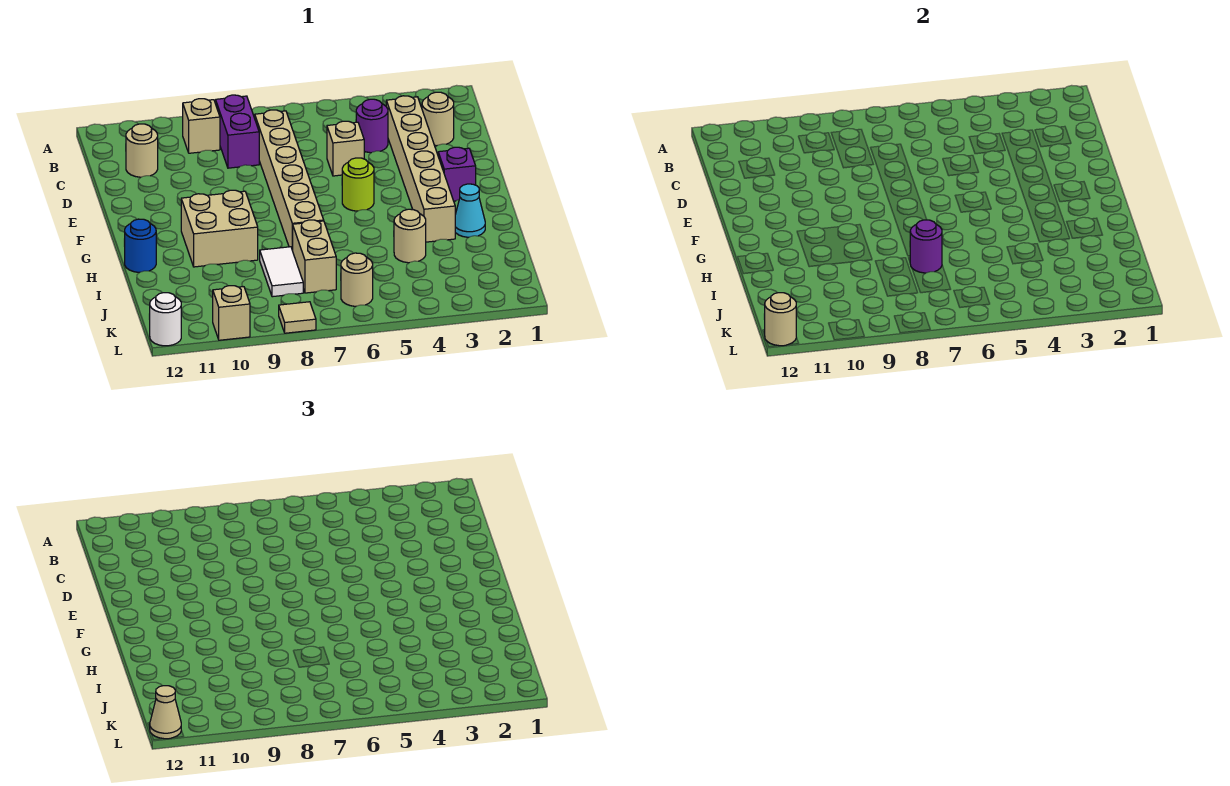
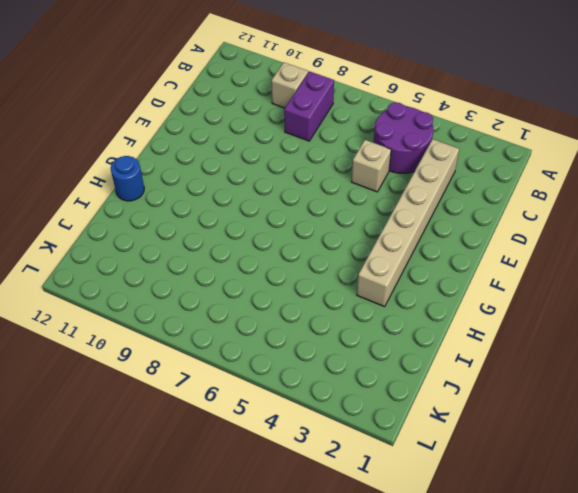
purple 2x2 round brick [373,102,433,173] -> purple 1x1 round brick [356,99,388,153]
none -> tan 1x1 round brick [422,92,454,146]
none -> tan 1x6 brick [255,110,324,251]
none -> tan 1x1 round brick [126,124,158,177]

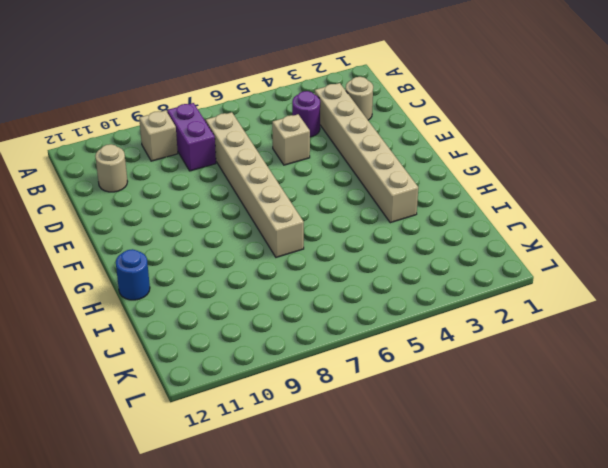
none -> purple 1x1 brick [438,147,476,201]
none -> lime 1x1 round brick [342,158,374,211]
none -> tan 2x2 brick [181,190,258,267]

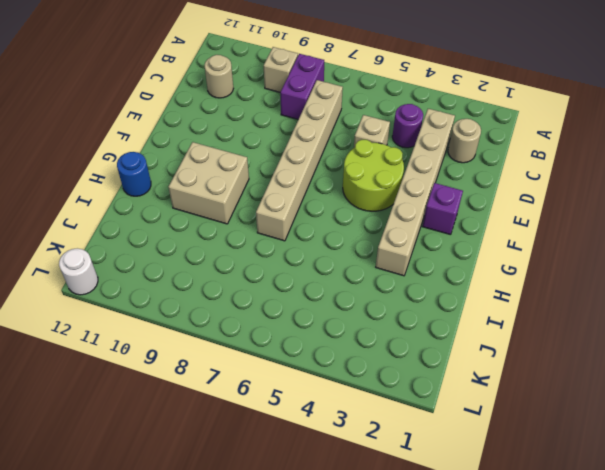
lime 2x2 round brick [343,140,404,211] -> lime 1x1 round brick [342,158,374,211]
none -> cyan 1x1 cone [455,184,485,237]
none -> tan 1x1 round brick [394,209,426,263]
none -> tan 1x2 brick [293,220,336,293]

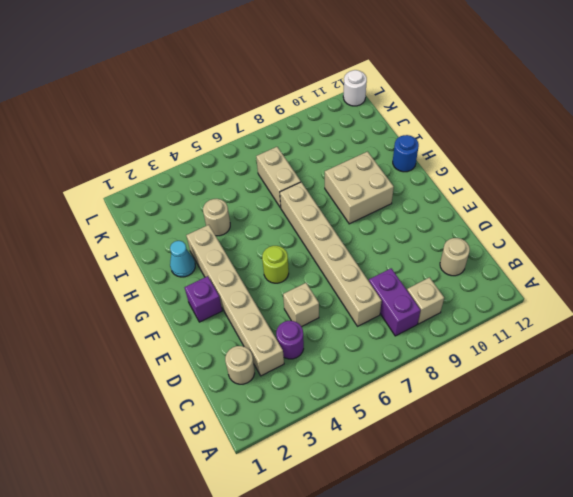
none -> white 1x2 tile [260,247,303,297]
none -> tan 1x1 round brick [341,253,373,306]
none -> tan 1x1 tile [279,302,316,333]

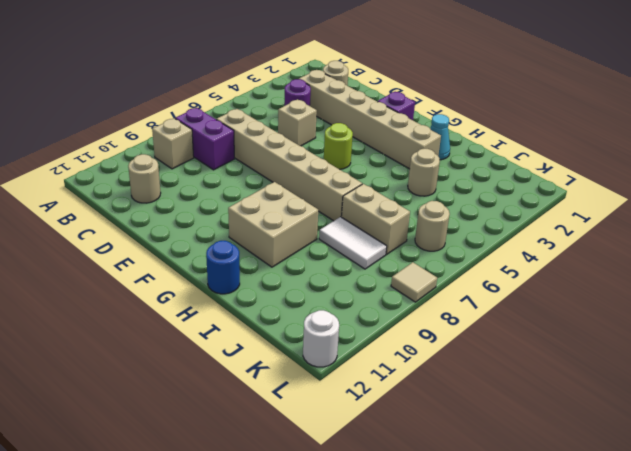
none -> tan 1x1 brick [213,286,250,340]
none -> purple 1x1 round brick [910,220,942,273]
none -> tan 1x1 round brick [764,293,796,346]

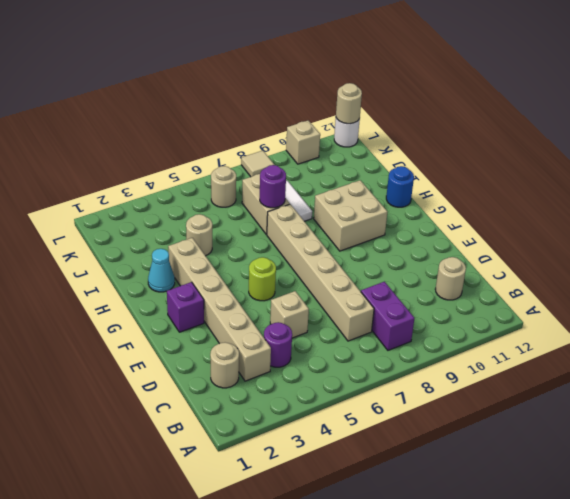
none -> tan 1x1 brick [183,99,220,153]
none -> tan 1x1 cone [150,686,181,739]

